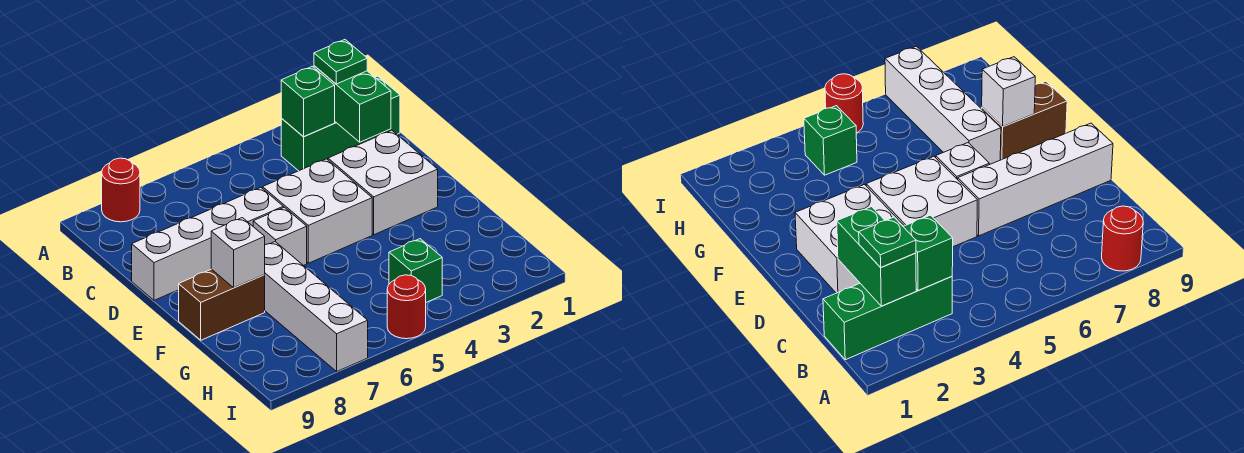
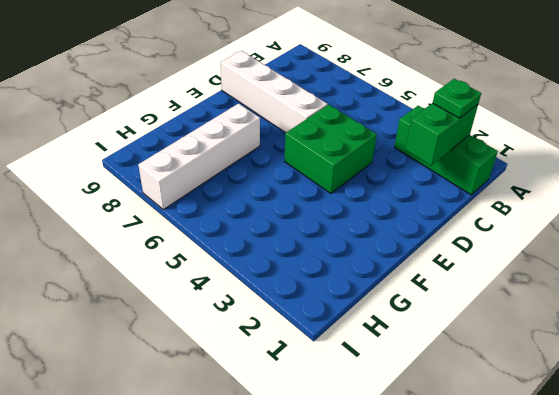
green 2x2 brick [284,104,377,193] -> white 2x2 brick [263,159,372,263]
none -> red 1x1 round brick [102,158,140,222]
none -> white 2x2 brick [328,130,438,235]
none -> white 1x1 brick [253,207,307,266]

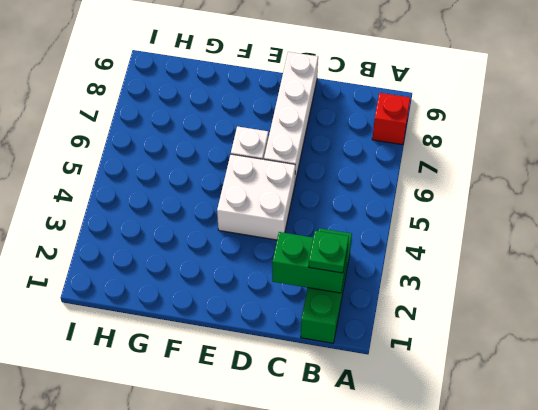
red 1x1 brick [372,93,410,145] -> red 1x1 round brick [102,158,140,222]
none -> white 2x2 brick [328,130,438,235]
none -> white 1x4 brick [264,242,368,371]
none -> brown 1x2 brick [179,269,265,340]

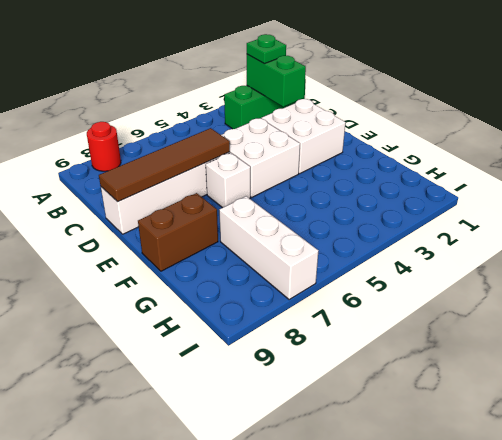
brown 1x4 tile [99,128,230,202] -> none
white 1x3 brick [219,196,318,300] -> white 1x4 brick [264,242,368,371]
none -> green 1x1 brick [389,239,442,302]
none -> red 1x1 round brick [387,275,426,339]
none -> green 1x1 brick [281,66,335,137]

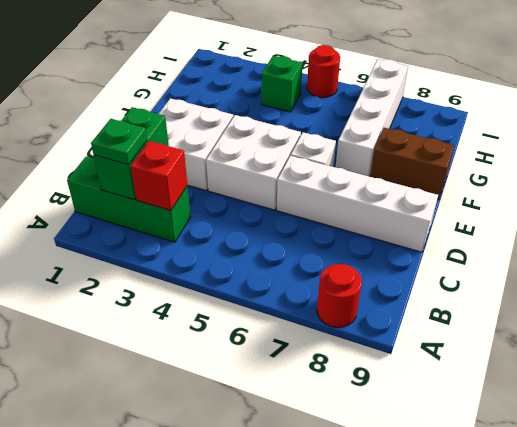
red 1x1 brick [131,141,187,211] -> green 1x1 brick [281,66,335,137]
none -> white 1x1 brick [211,218,265,288]

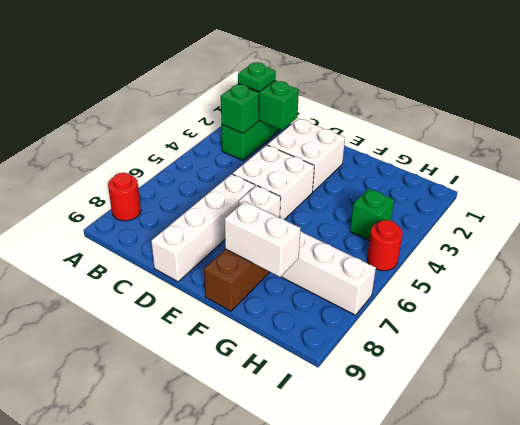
white 1x2 brick [224,201,301,277] -> white 1x1 brick [211,218,265,288]

